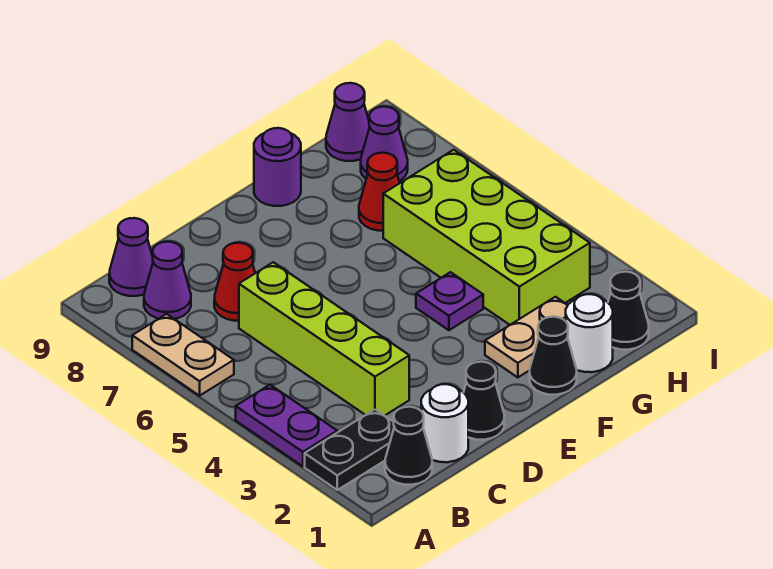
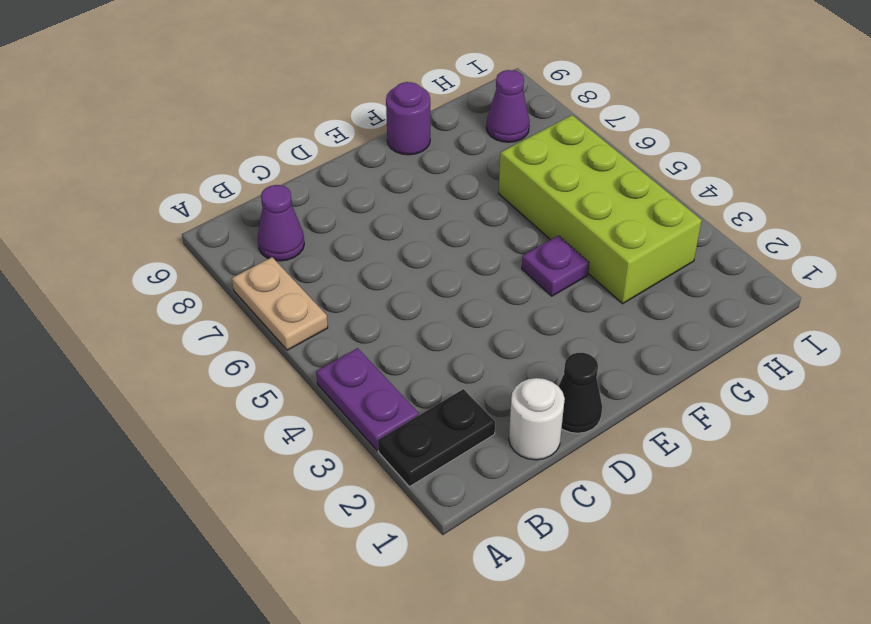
none -> black 1x1 cone [385,407,432,485]
none -> purple 1x1 cone [109,218,153,296]
none -> lime 1x4 brick [239,262,409,416]

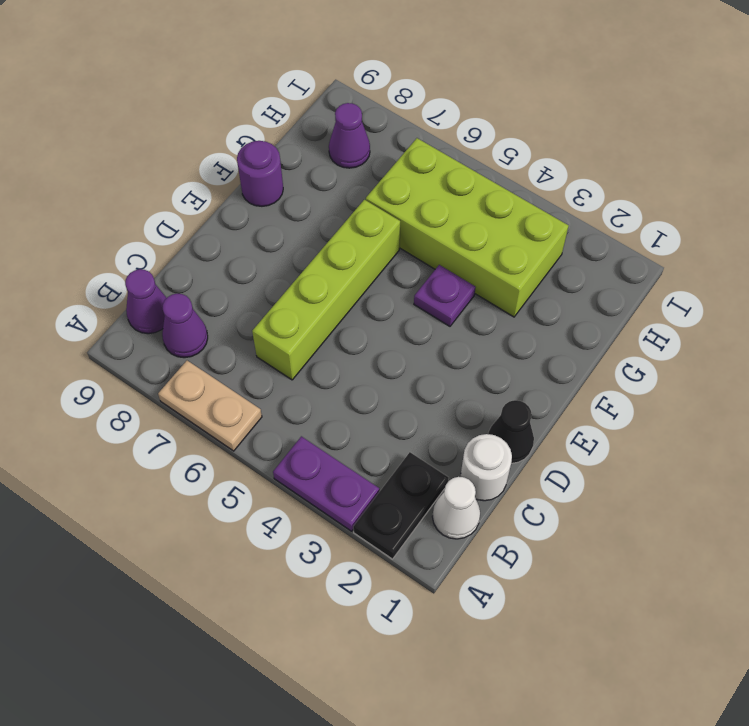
white 1x1 cone [432,477,480,539] -> black 1x1 cone [385,407,432,485]
lime 1x4 brick [252,200,400,380] -> lime 1x4 brick turned to [239,262,409,416]
none -> red 1x1 cone [214,243,255,321]
none -> black 1x1 cone [530,317,577,395]
none -> tan 1x2 plate [485,297,568,377]

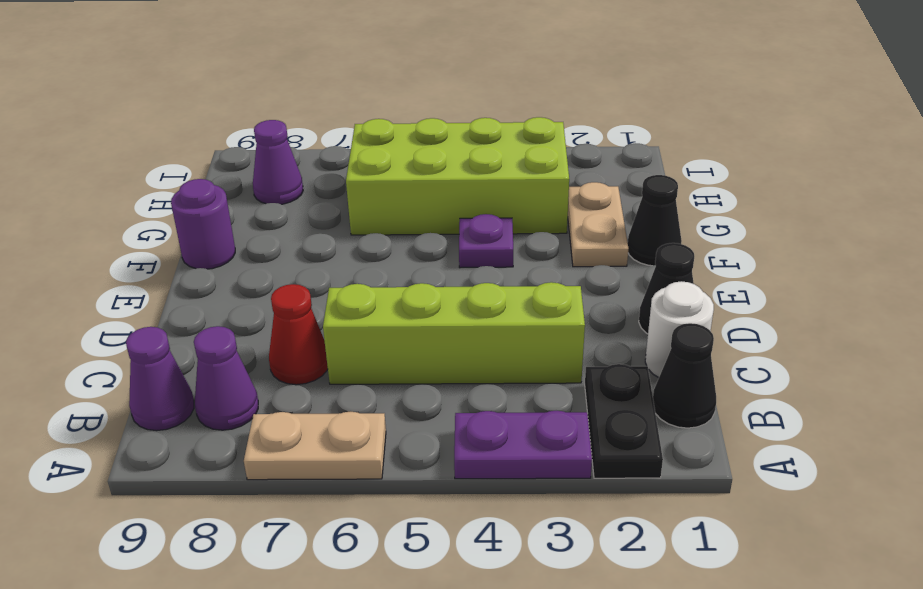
none -> white 1x1 round brick [566,294,613,372]
none -> red 1x1 cone [359,153,399,231]
none -> black 1x1 cone [608,272,649,350]

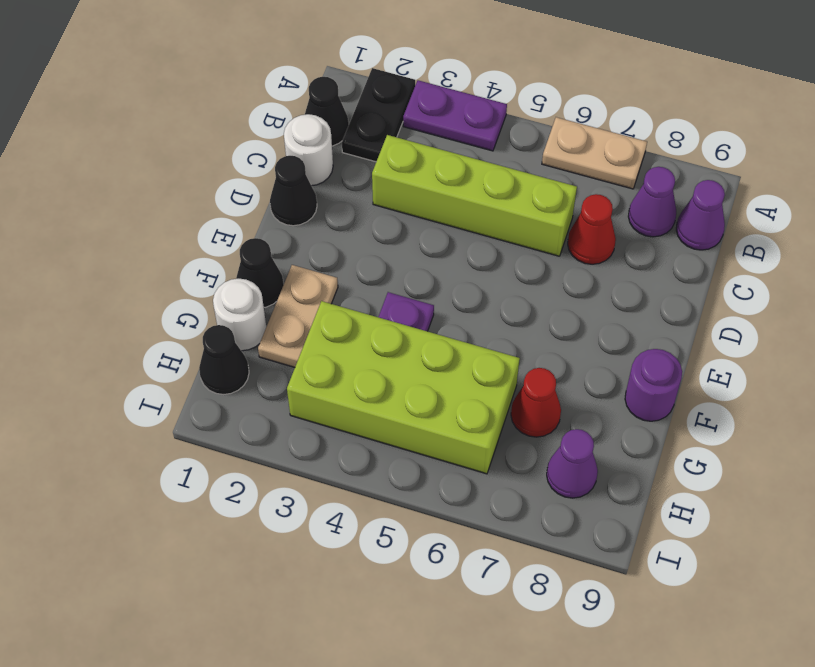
none -> purple 1x1 cone [326,83,370,161]

